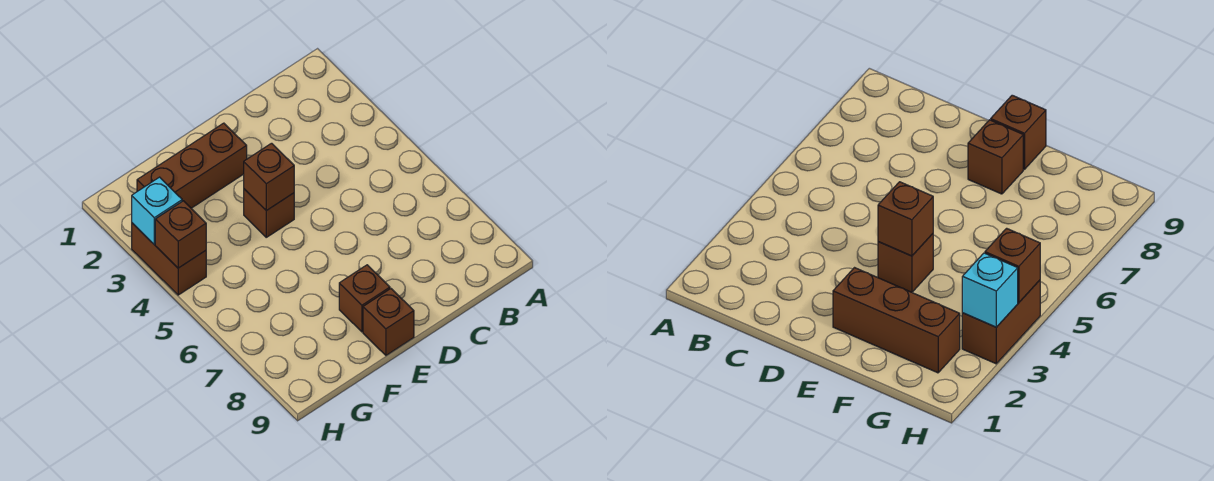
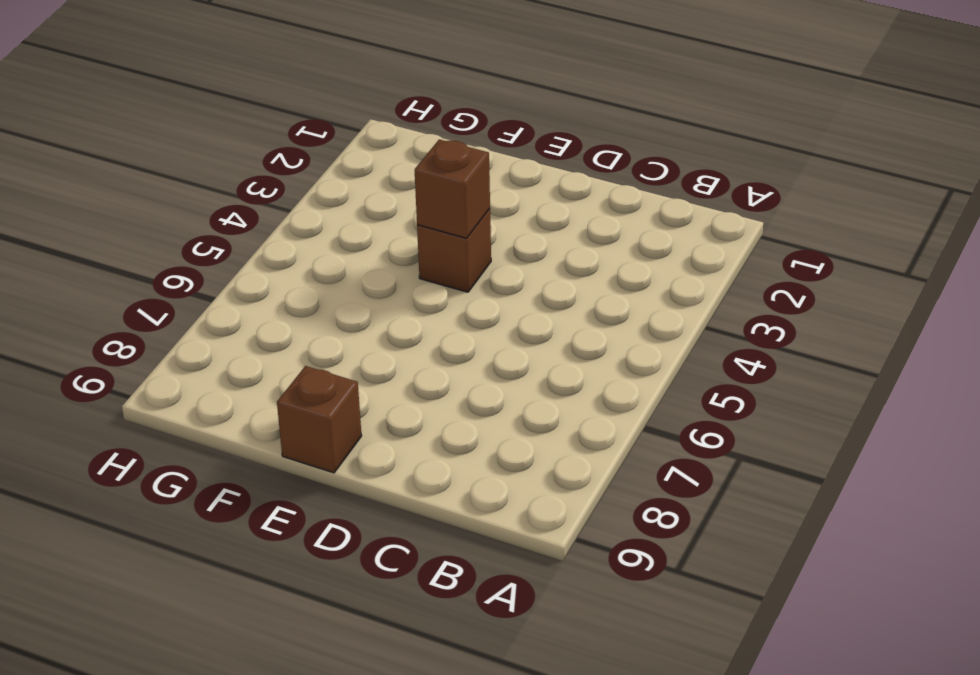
none -> brown 1x3 brick [137,123,247,208]
none -> brown 1x1 brick [339,265,390,332]

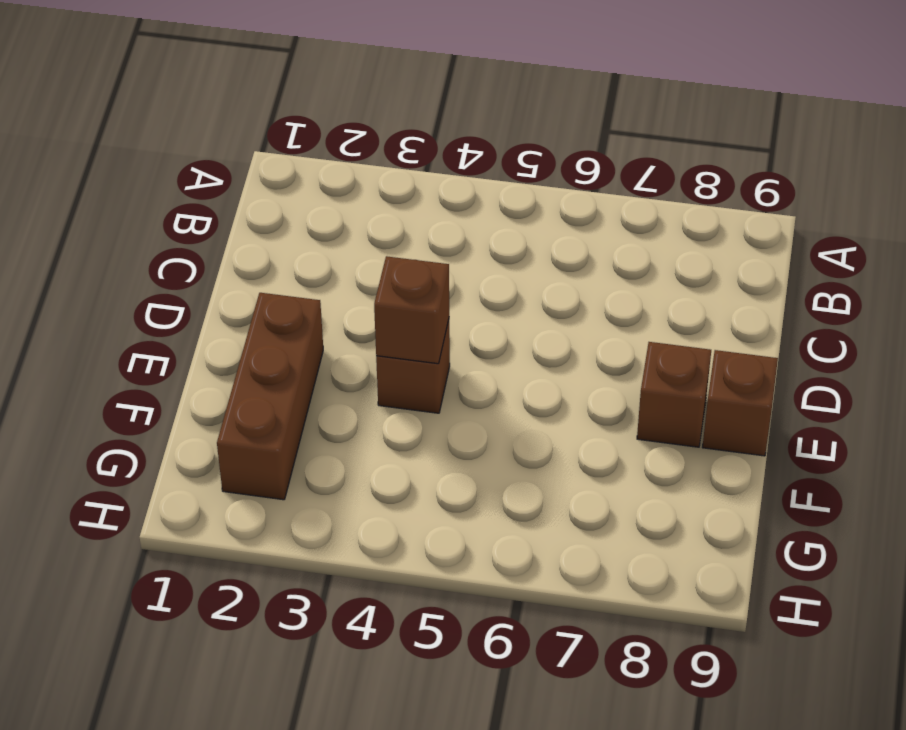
none -> brown 1x2 brick [132,223,206,295]
none -> cyan 1x1 brick [132,177,182,245]

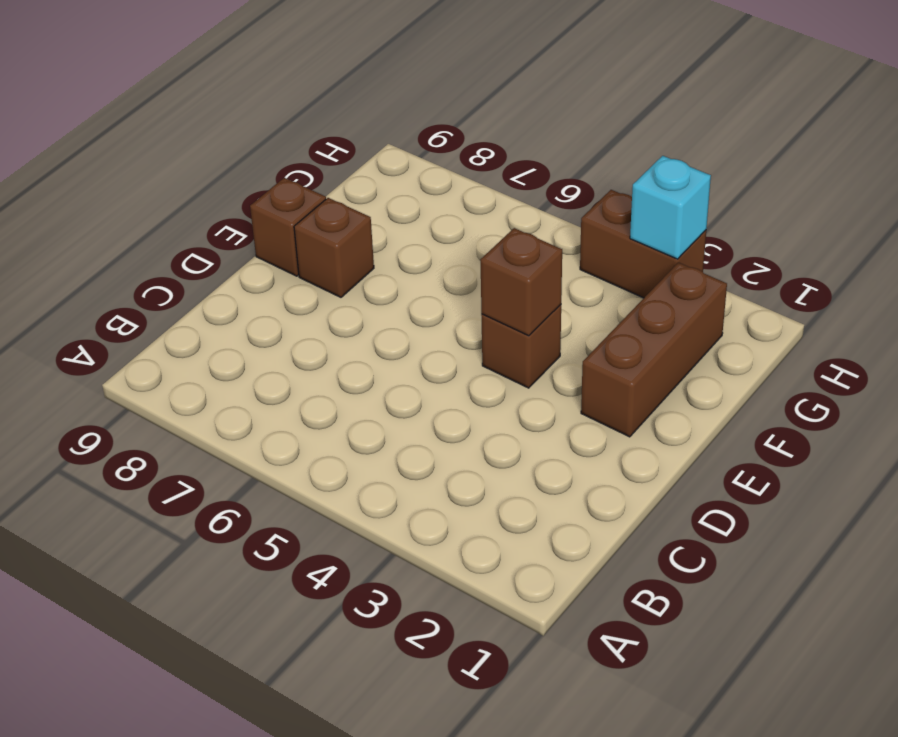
none -> brown 1x1 brick [155,201,206,268]

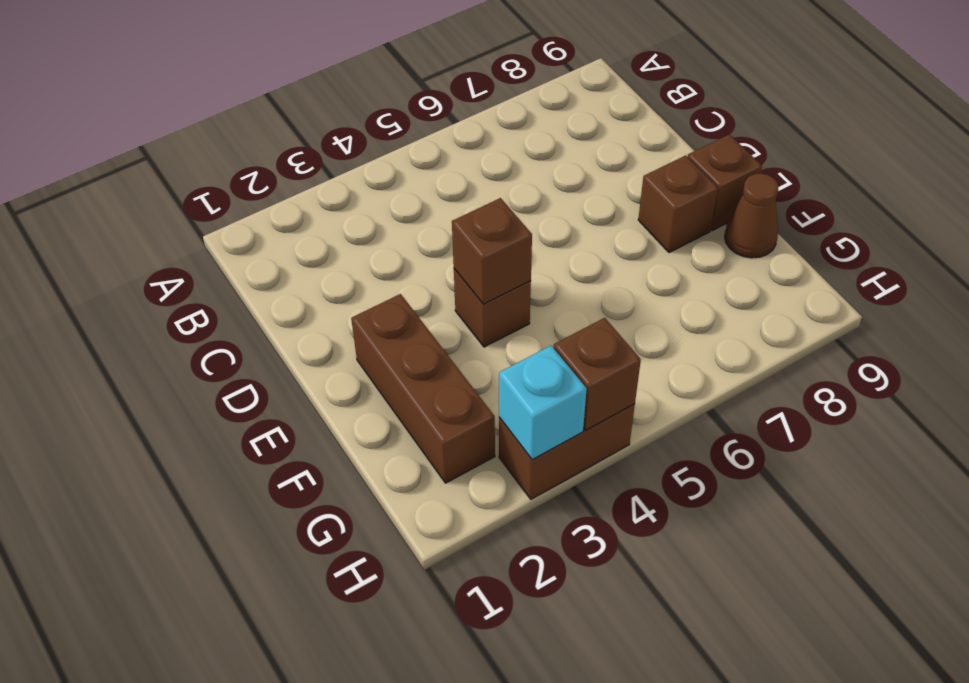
brown 1x1 cone [725,174,779,258] -> none

